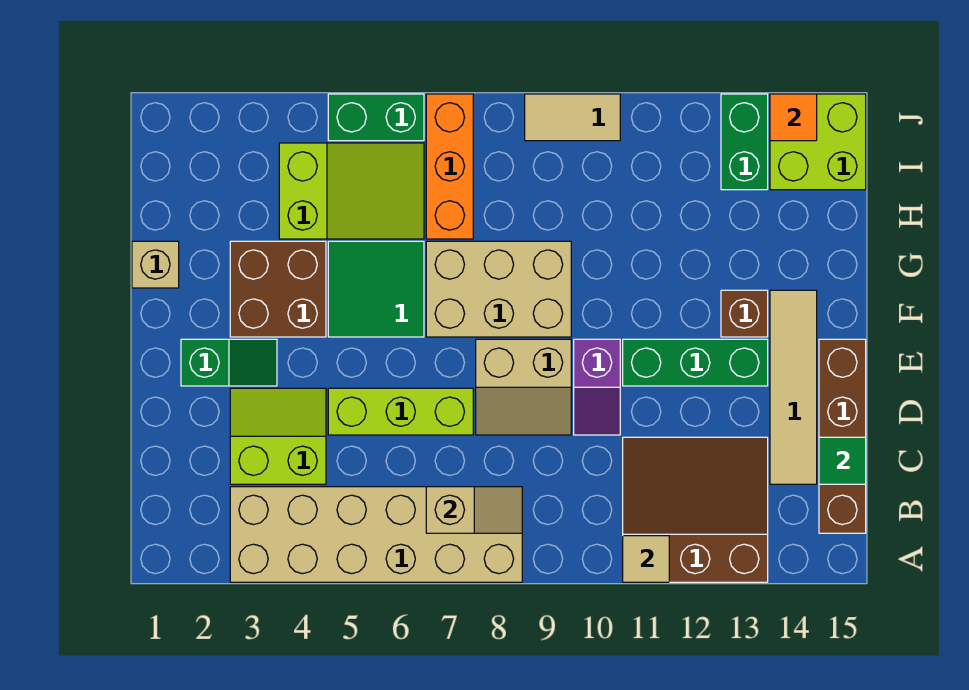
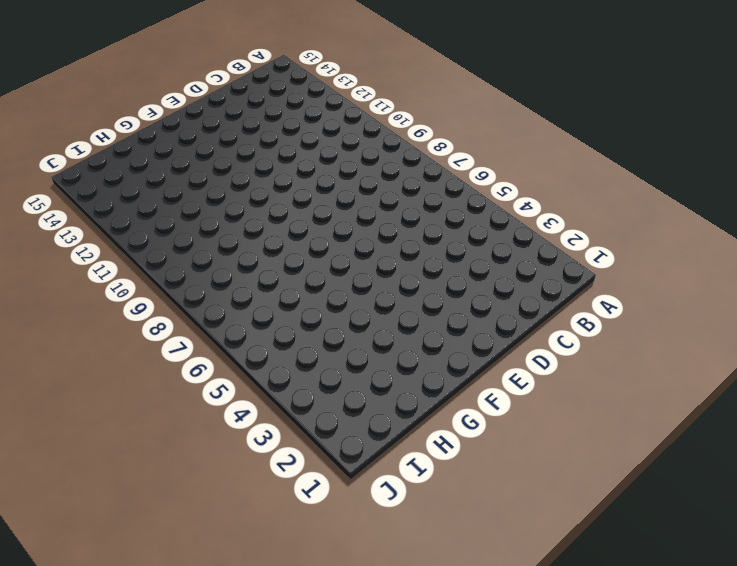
none -> tan 2x6 brick [230,487,522,582]
none -> brown 3x3 slope [623,437,768,582]
none -> brown 1x4 brick [819,339,866,533]

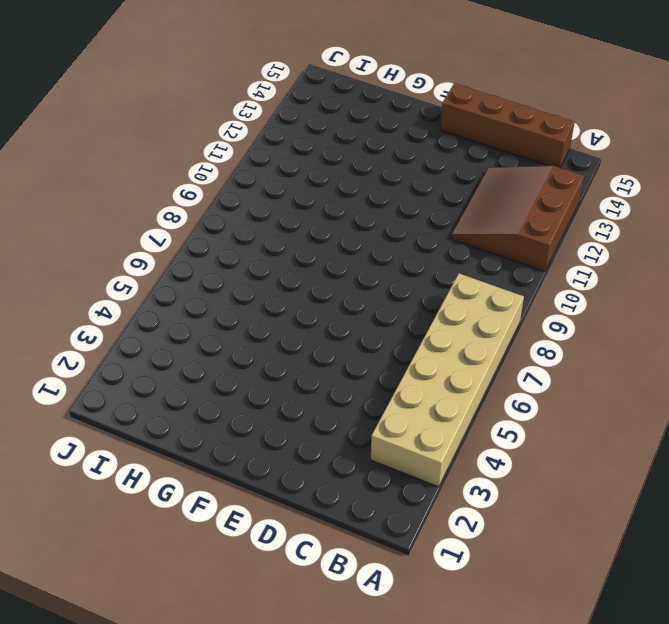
none -> lime 2x2 slope [230,388,326,484]
none -> tan 1x4 tile [770,290,817,484]
none -> lime 1x3 brick [328,388,473,435]

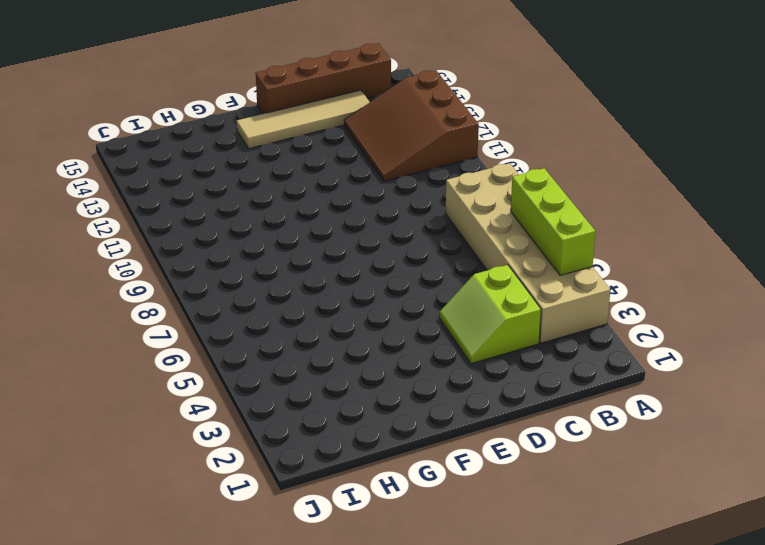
lime 1x3 brick [511,168,595,275] -> lime 1x3 brick moved to [328,388,473,435]
none -> tan 2x2 slope [476,339,571,435]
none -> purple 1x2 slope [574,339,620,435]
none -> green 1x2 slope [181,339,277,386]

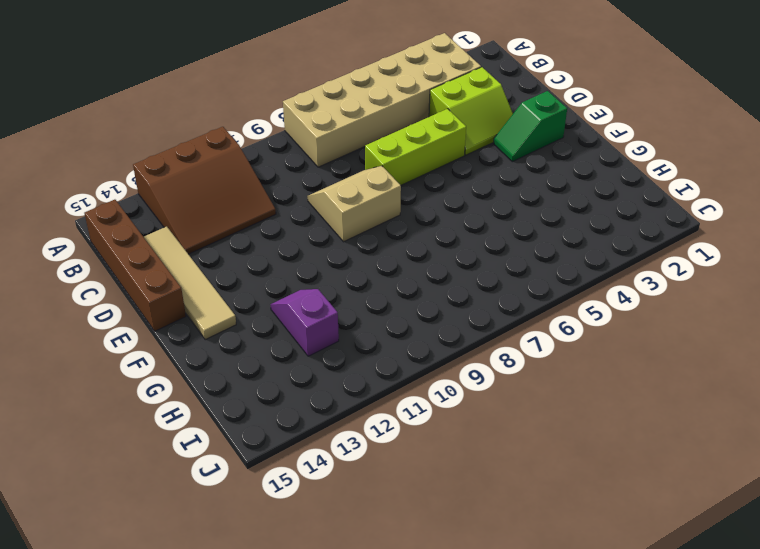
purple 1x2 slope [271,289,339,356] -> purple 1x2 slope moved to [574,339,620,435]
none -> green 1x3 brick [623,339,768,386]
none -> brown 2x2 brick [230,241,326,337]
none -> green 2x2 tile [328,241,424,337]

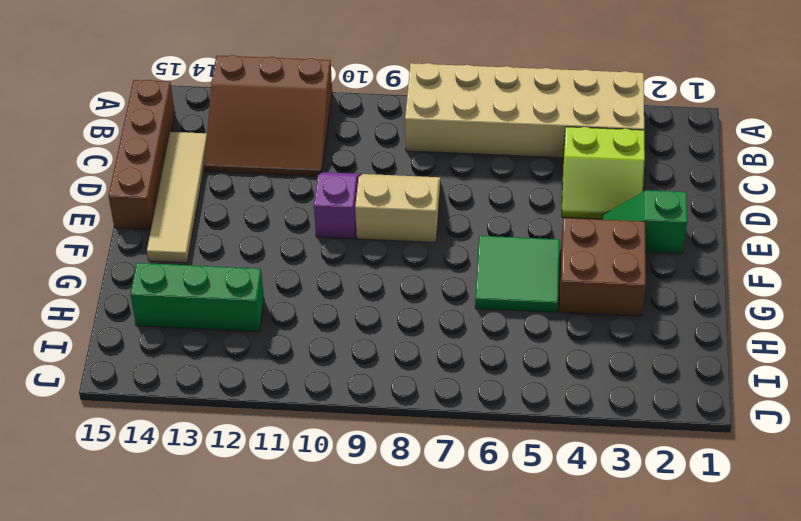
green 1x3 brick [130,263,264,332] -> green 1x3 brick moved to [623,339,768,386]
none -> lime 1x3 brick [328,388,473,435]
none -> tan 2x3 brick [426,241,571,337]
none -> brown 1x1 brick [721,290,768,337]

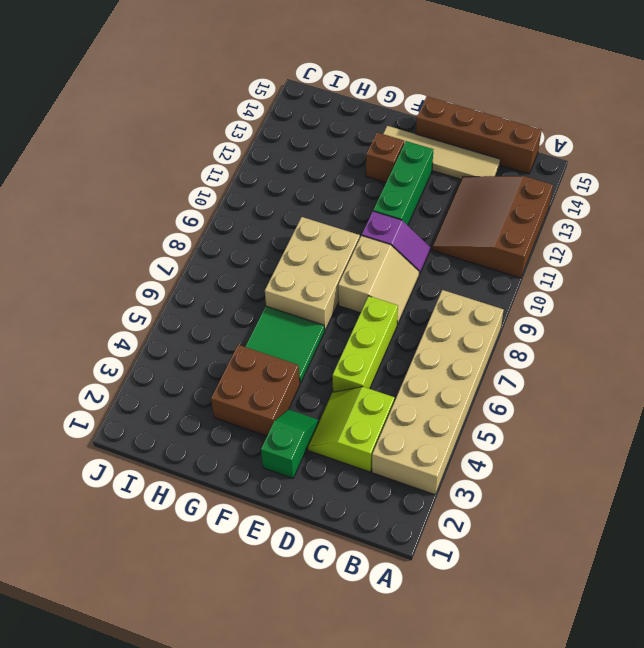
none -> tan 1x1 brick [132,241,179,288]
none -> lime 2x3 slope [279,143,424,239]
none -> orange 1x3 brick [426,94,473,239]

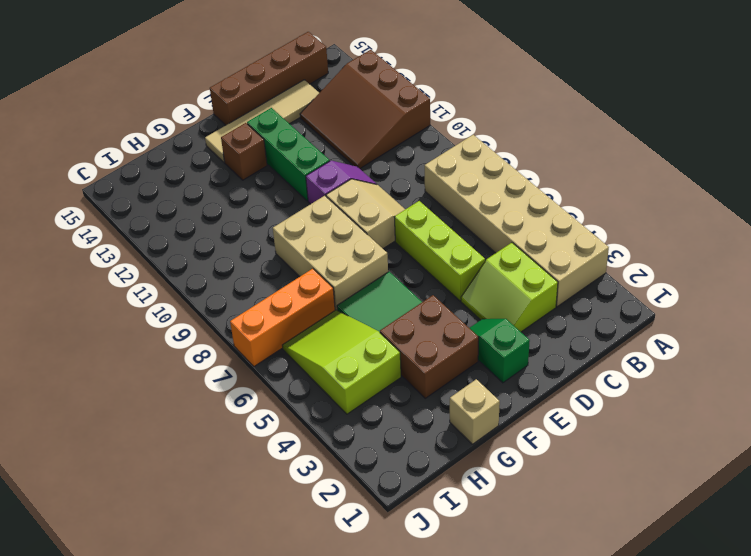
none -> green 1x2 brick [721,94,768,190]
none -> lime 2x2 brick [770,94,866,190]
none -> green 1x2 brick [328,94,424,141]

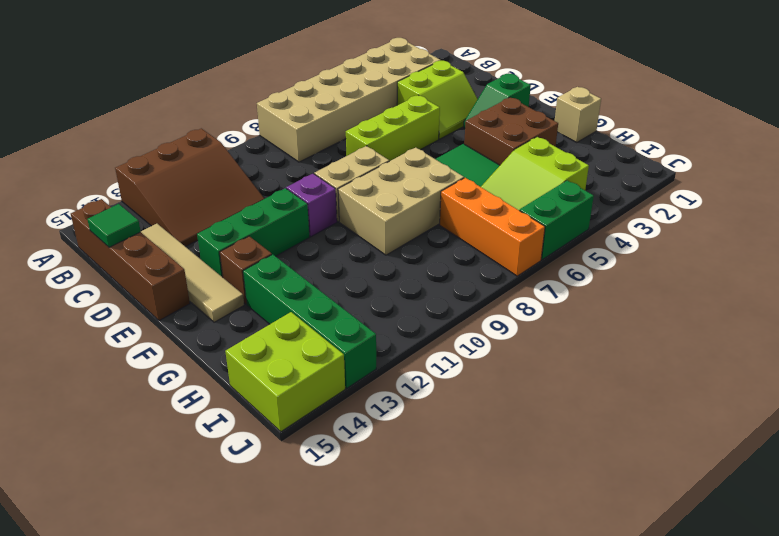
green 1x4 brick [243,254,376,388] -> green 1x2 brick [721,94,768,190]
none -> tan 1x2 tile [525,94,620,141]
none -> tan 1x1 tile [623,536,669,582]
none -> tan 1x2 slope [426,487,522,533]

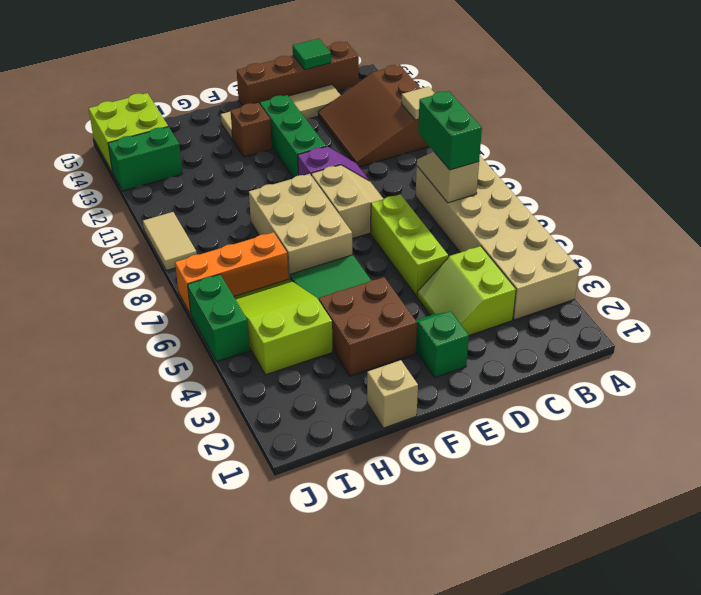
green 1x2 brick [418,91,482,170] -> none
none -> orange 1x1 tile [770,94,817,141]

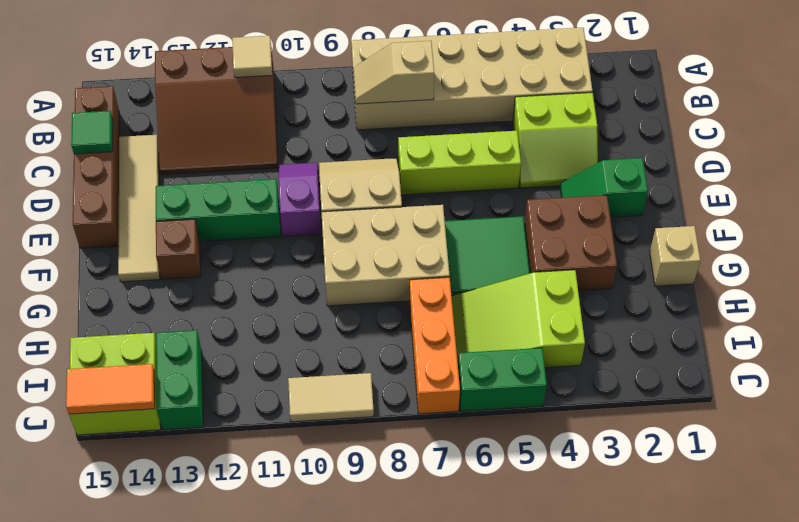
orange 1x2 tile [66,364,155,414] -> orange 1x1 tile [770,94,817,141]

